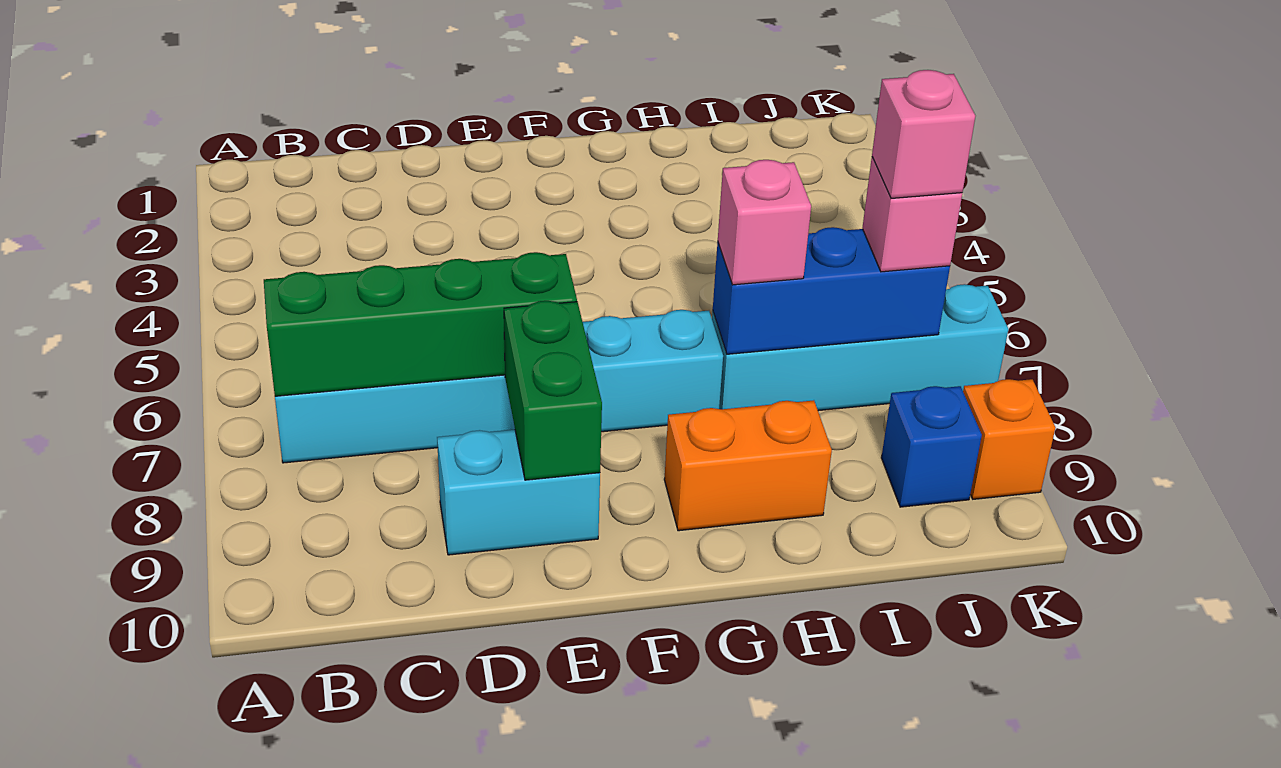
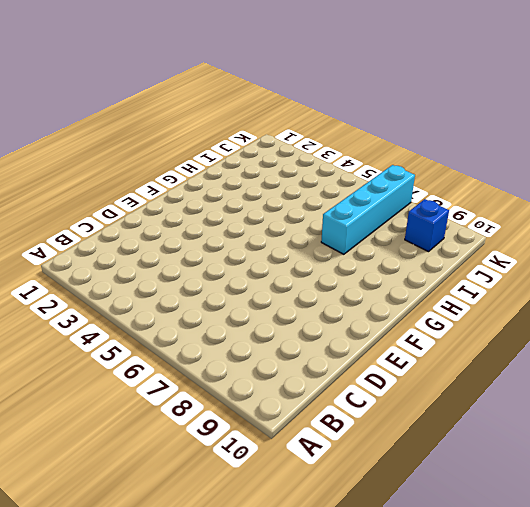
none -> cyan 1x6 brick [275,310,723,463]
none -> cyan 1x2 brick [437,429,600,555]
none -> orange 1x2 brick [664,400,832,531]

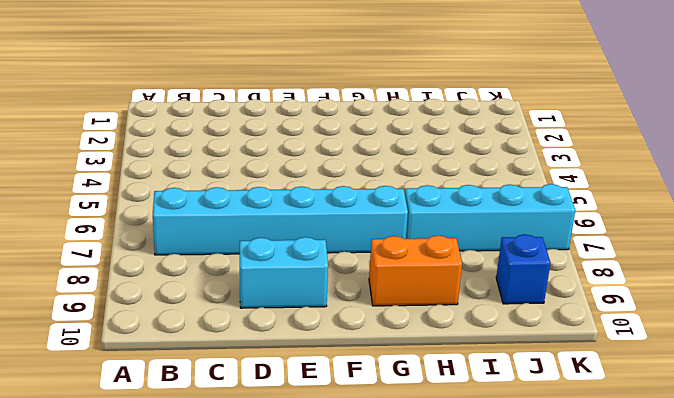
none -> orange 1x1 brick [963,379,1056,499]
none -> green 1x4 brick [264,252,577,396]
none -> green 1x2 brick [504,301,602,480]

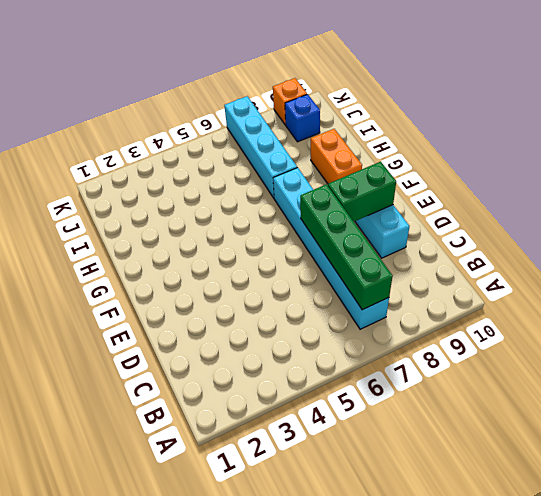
none -> blue 1x3 brick [713,227,950,354]
none -> pink 1x1 brick [718,160,811,285]
none -> pink 1x1 brick [862,157,962,272]

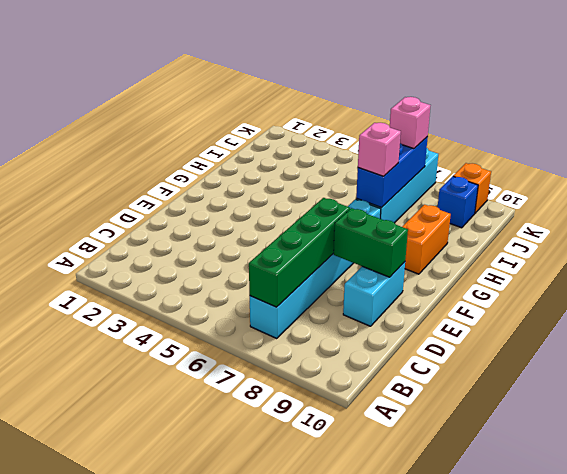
none -> pink 1x1 brick [872,70,975,198]

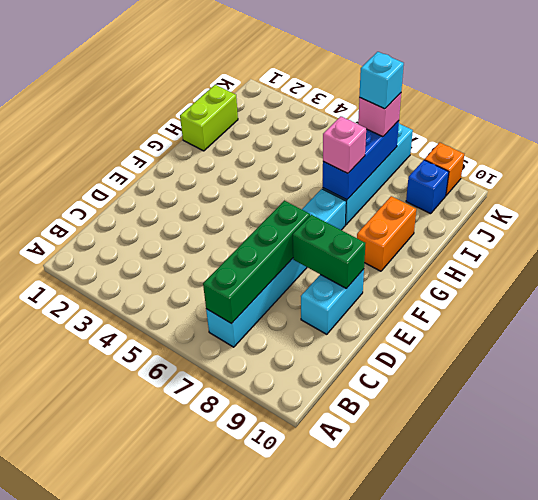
lime 1x2 brick [180,85,238,151] -> none
cyan 1x1 brick [359,52,404,109] -> pink 1x1 brick [872,70,975,198]

